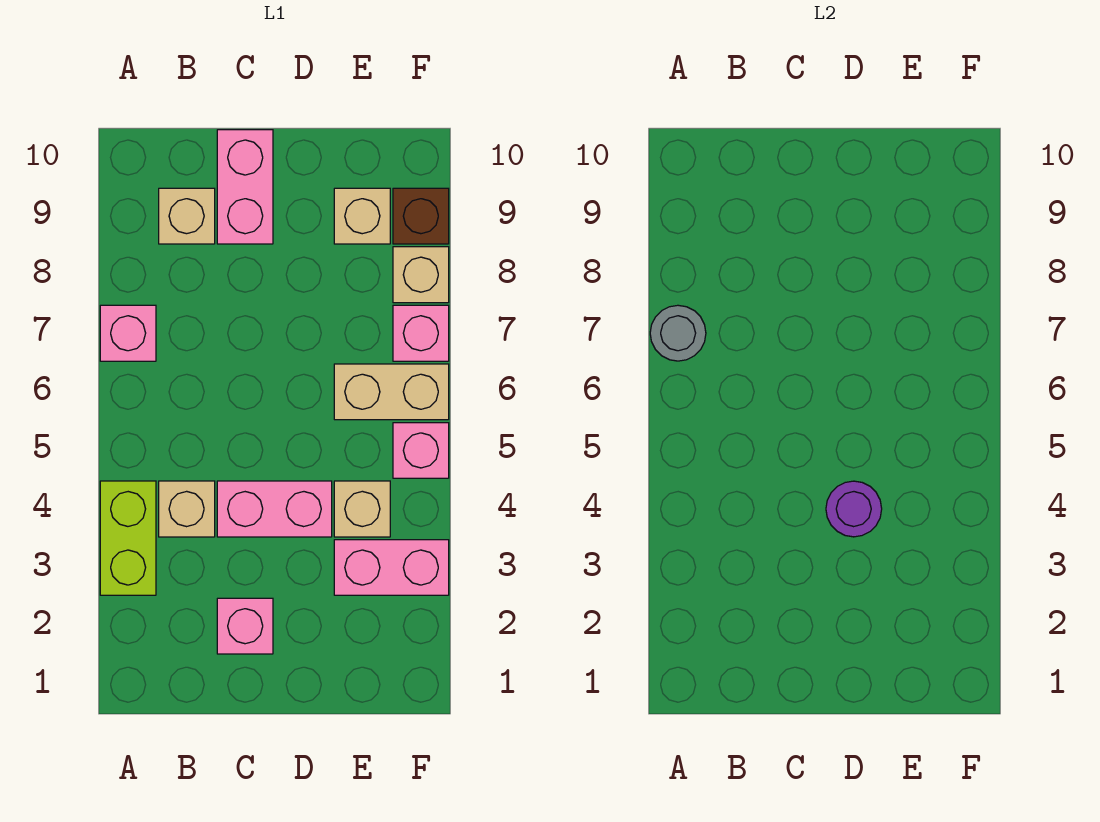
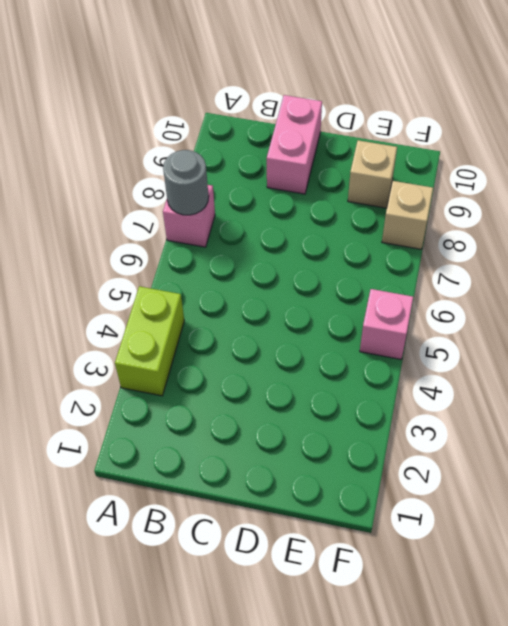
none -> tan 1x1 brick [159,481,215,537]
none -> tan 1x1 brick [159,188,215,244]
none -> pink 1x1 brick [217,598,273,654]

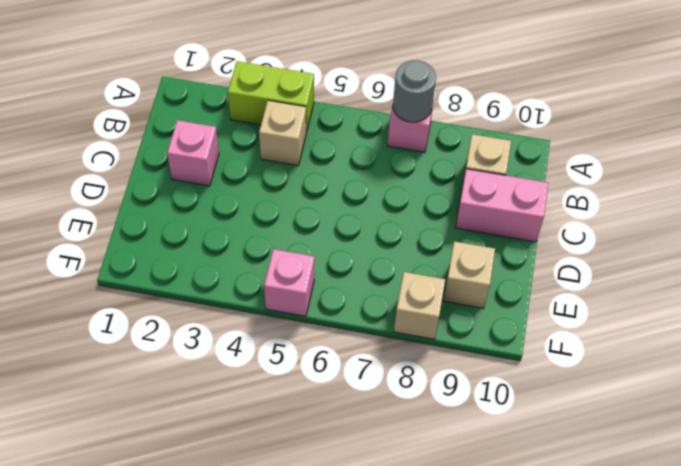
none -> pink 1x2 brick [217,481,332,537]
none -> pink 1x2 brick [334,540,449,595]
none -> tan 1x1 brick [334,481,390,537]

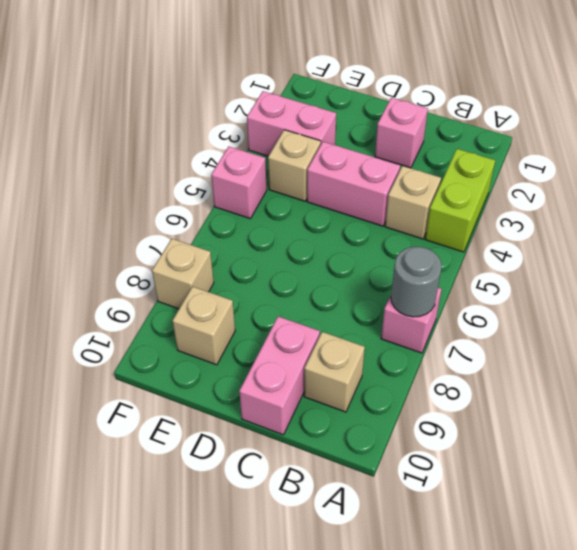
none -> tan 1x2 brick [334,364,449,420]
none -> pink 1x1 brick [393,305,449,361]
none -> brown 1x1 brick [393,188,449,244]

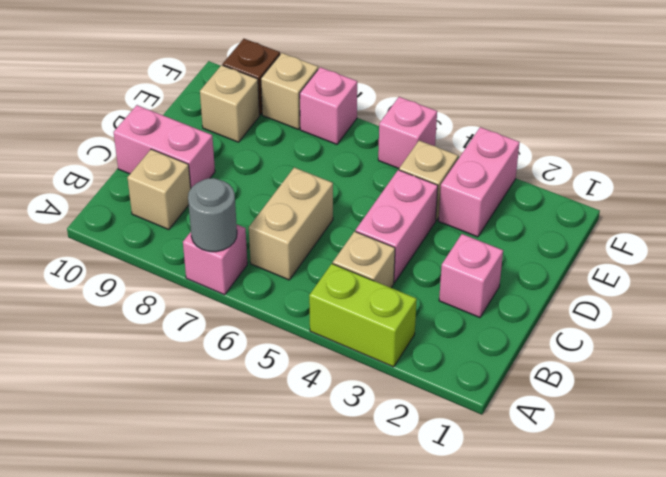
tan 1x2 brick [249,167,333,280] -> tan 1x2 brick moved to [334,364,449,420]
none -> purple 1x1 round brick [826,481,882,537]

